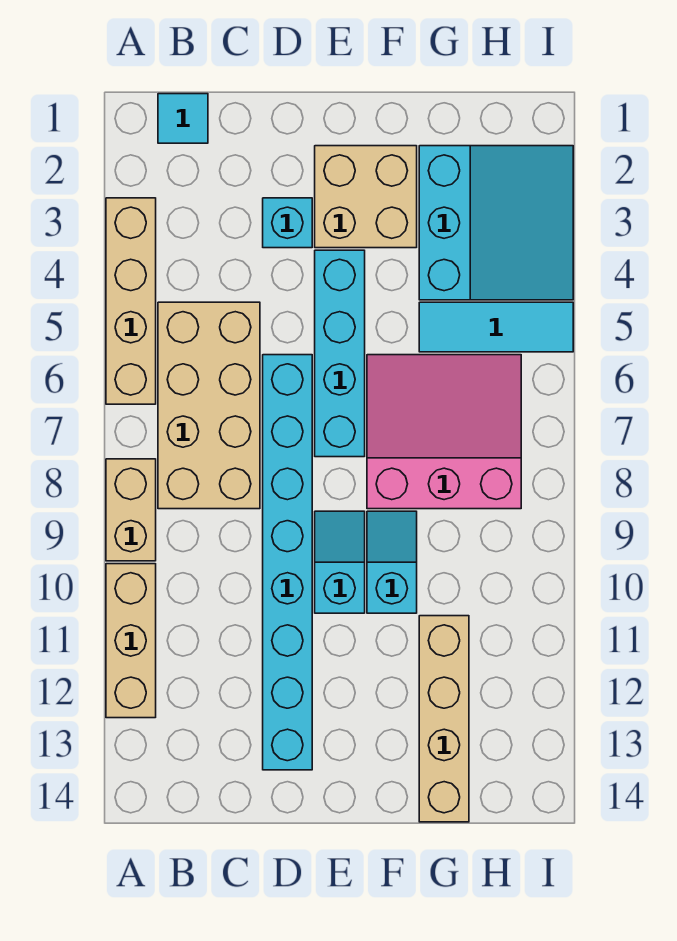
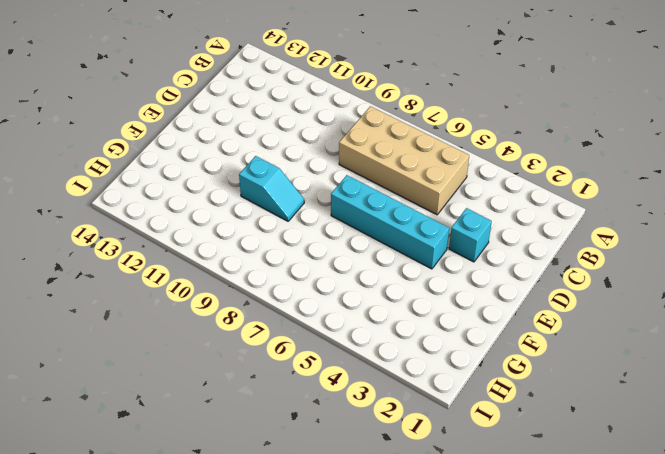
none -> tan 1x4 brick [106,198,156,404]
none -> tan 1x2 brick [106,459,156,561]
none -> tan 1x3 brick [106,564,156,718]

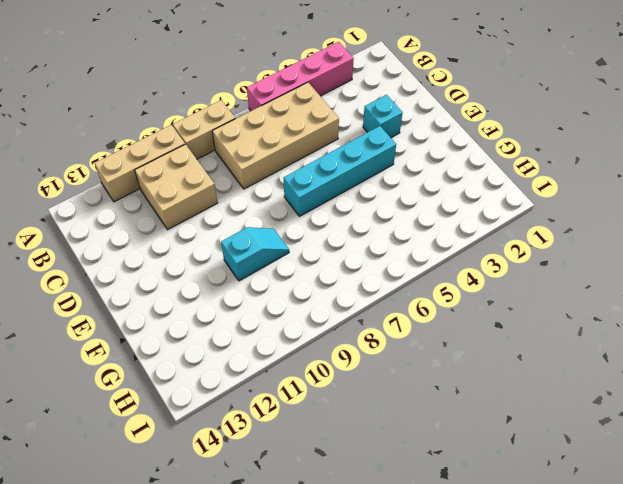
pink 1x4 brick [247,42,354,111] -> tan 1x4 brick [106,198,156,404]
tan 2x2 brick [135,144,218,230] -> tan 2x2 brick moved to [315,146,417,248]
none -> cyan 1x1 tile [158,94,208,143]
none -> cyan 1x8 brick [263,355,312,770]
none -> cyan 1x2 slope [315,511,365,613]

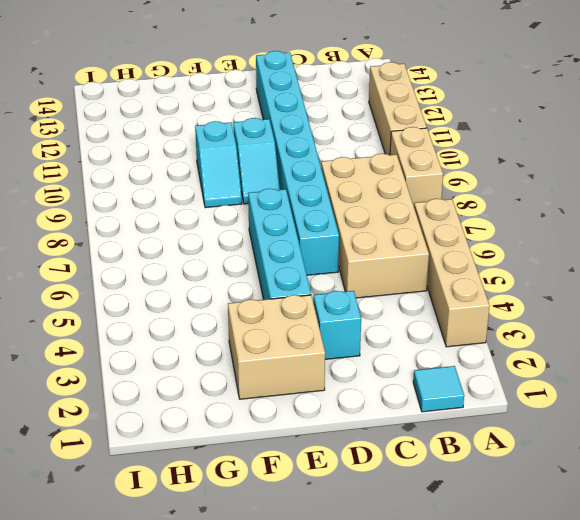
none -> pink 3x3 slope [367,355,521,509]
none -> cyan 3x3 slope [419,146,573,300]
none -> cyan 1x3 tile [419,302,573,352]

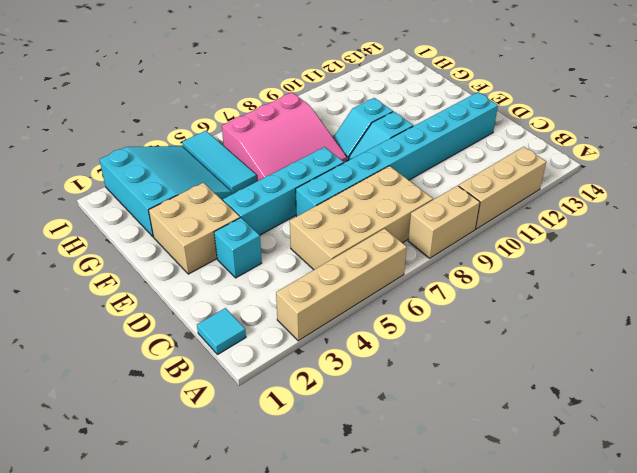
pink 3x3 slope [222,93,347,181] -> pink 3x3 slope turned to [367,355,521,509]
cyan 3x3 slope [99,146,232,237] -> cyan 3x3 slope turned to [419,146,573,300]
none -> tan 1x4 brick [419,616,469,822]

